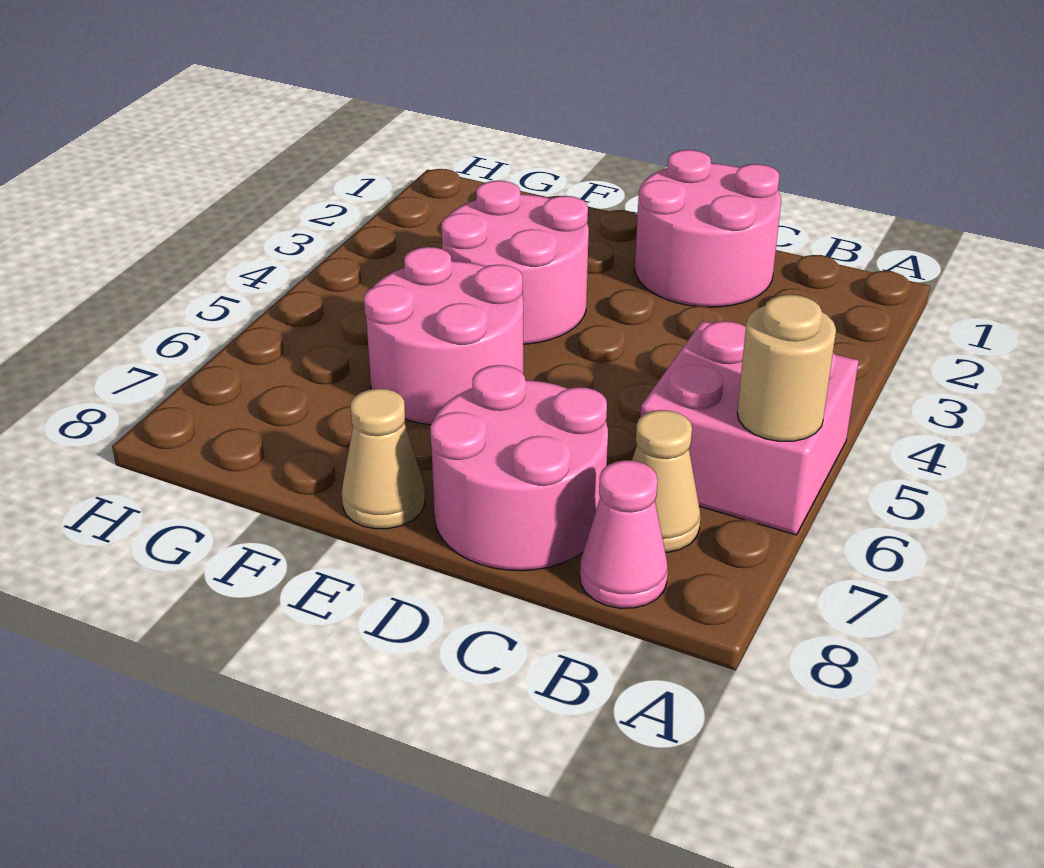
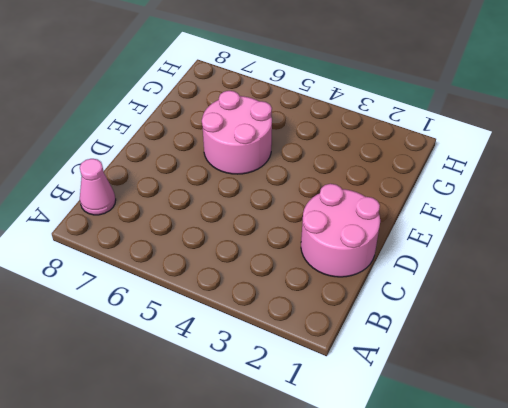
none -> pink 2x2 brick [640,321,859,535]
none -> tan 1x1 cone [632,410,701,552]

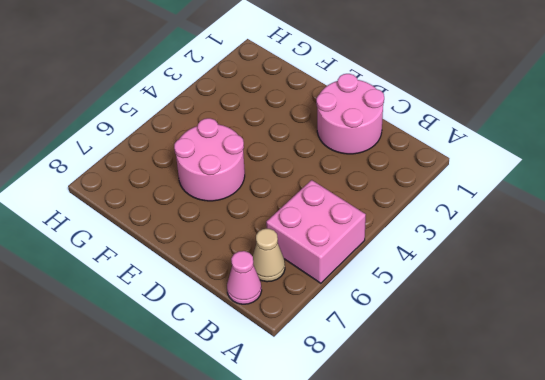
none -> pink 2x2 round brick [430,365,608,571]
none -> pink 2x2 round brick [441,181,589,344]

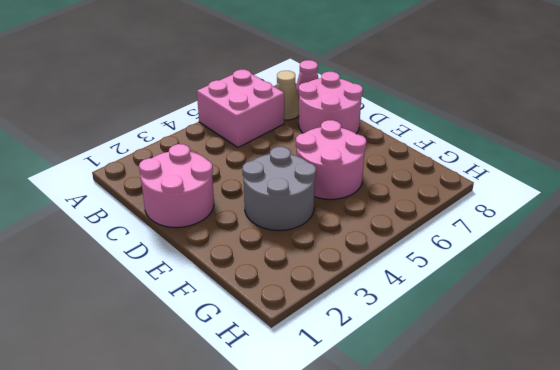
grey 2x2 round brick [242,147,316,230] -> pink 2x2 round brick [441,181,589,344]
none -> tan 1x1 cone [342,389,425,529]
none -> tan 1x1 round brick [737,295,836,441]

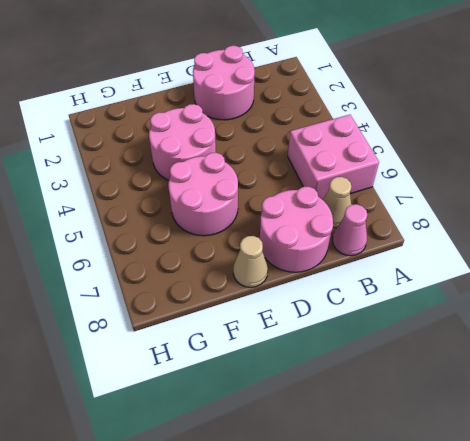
none -> tan 1x1 round brick [737,295,836,441]

